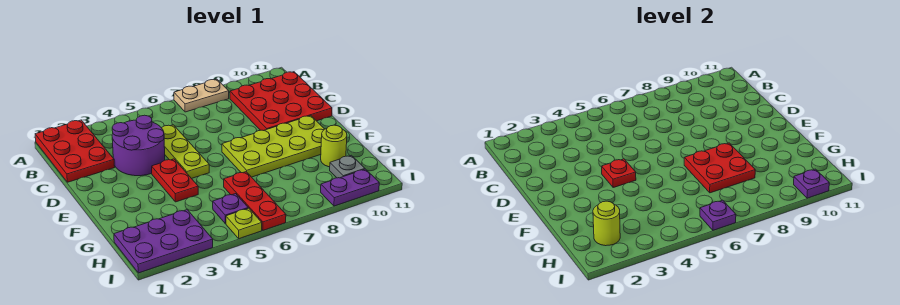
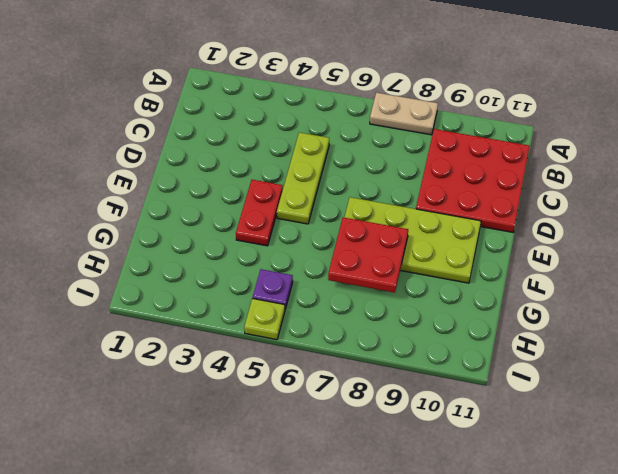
none -> red 2x3 plate [35,120,115,182]
none -> purple 2x2 round brick [112,115,165,176]
none -> red 1x3 plate [224,172,286,230]

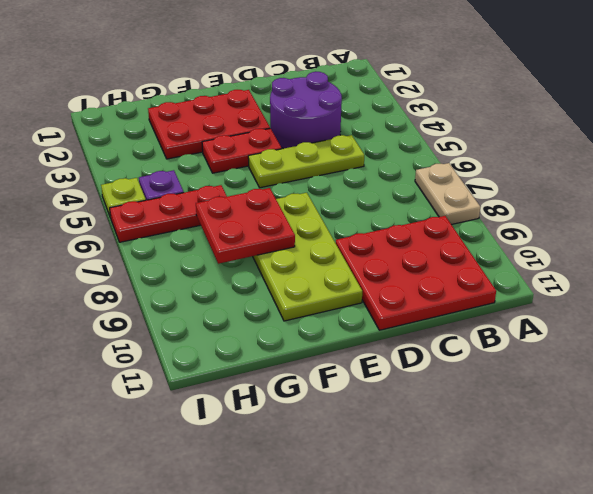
red 2x3 plate [148,90,270,159] -> red 2x3 plate moved to [35,120,115,182]
none -> lime 1x1 round brick [321,125,347,167]
none -> purple 2x3 plate [114,210,213,273]
none -> grey 1x1 plate [330,155,365,178]

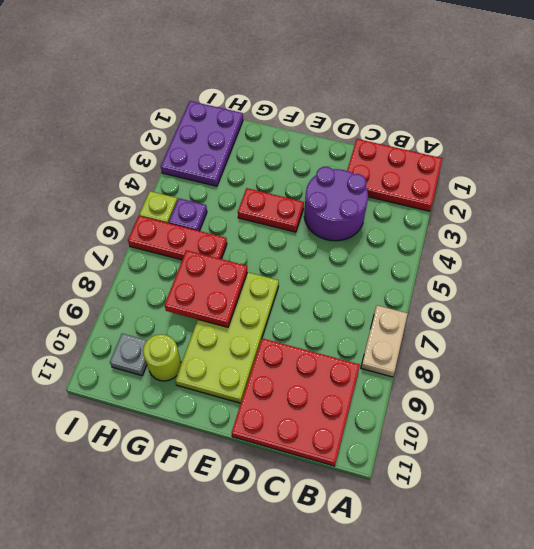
none -> lime 1x3 plate [162,125,209,179]
none -> purple 1x2 plate [321,169,379,206]
none -> red 1x1 plate [602,159,636,187]

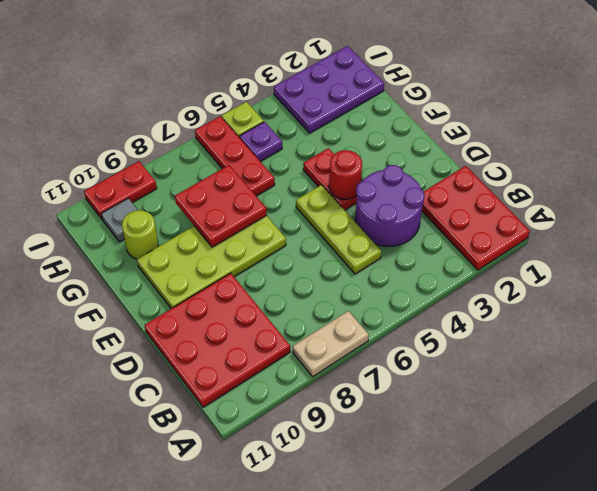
red 1x1 round brick [329,150,362,199] -> red 1x1 plate [602,159,636,187]
red 1x2 plate [84,161,157,219] -> purple 1x2 plate [321,169,379,206]
none -> lime 1x1 round brick [593,201,620,246]
none -> purple 1x1 plate [700,200,736,230]
none -> purple 1x1 plate [794,169,829,198]

